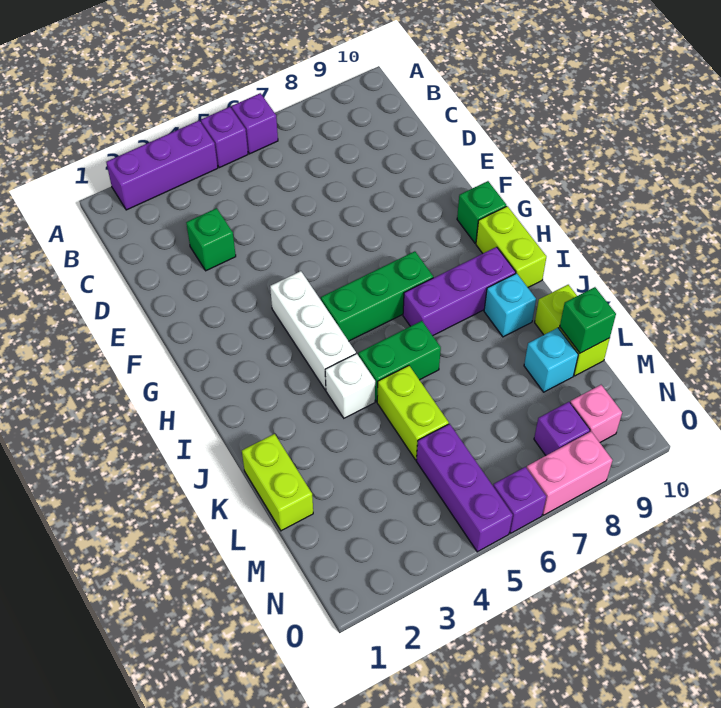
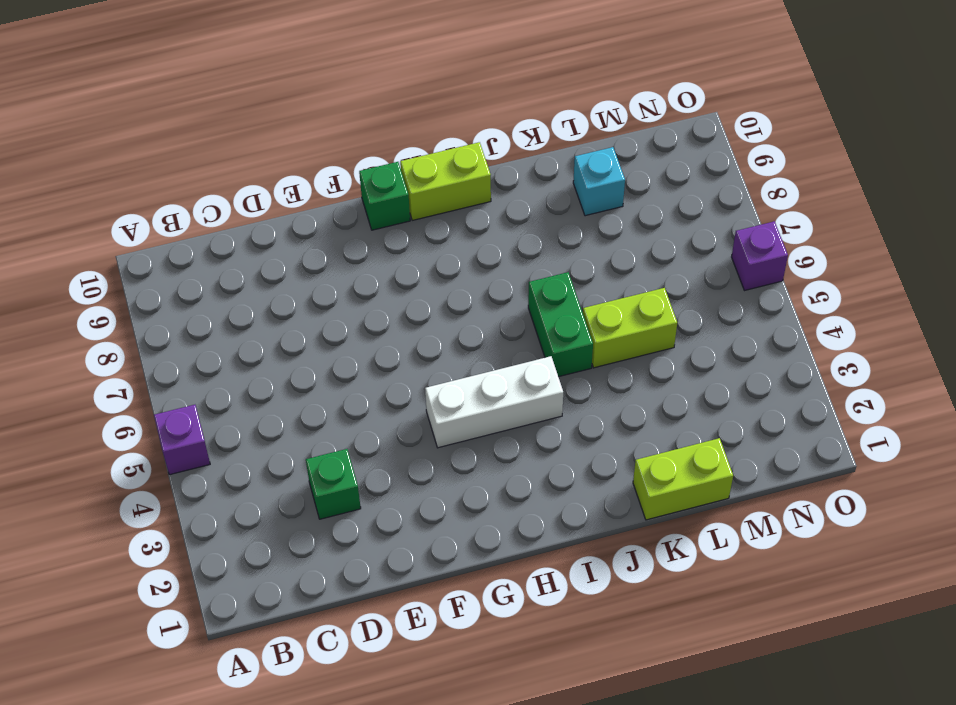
none -> purple 1x3 brick [106,121,218,210]
none -> purple 1x1 brick [232,93,278,154]
none -> green 1x3 brick [321,251,433,341]

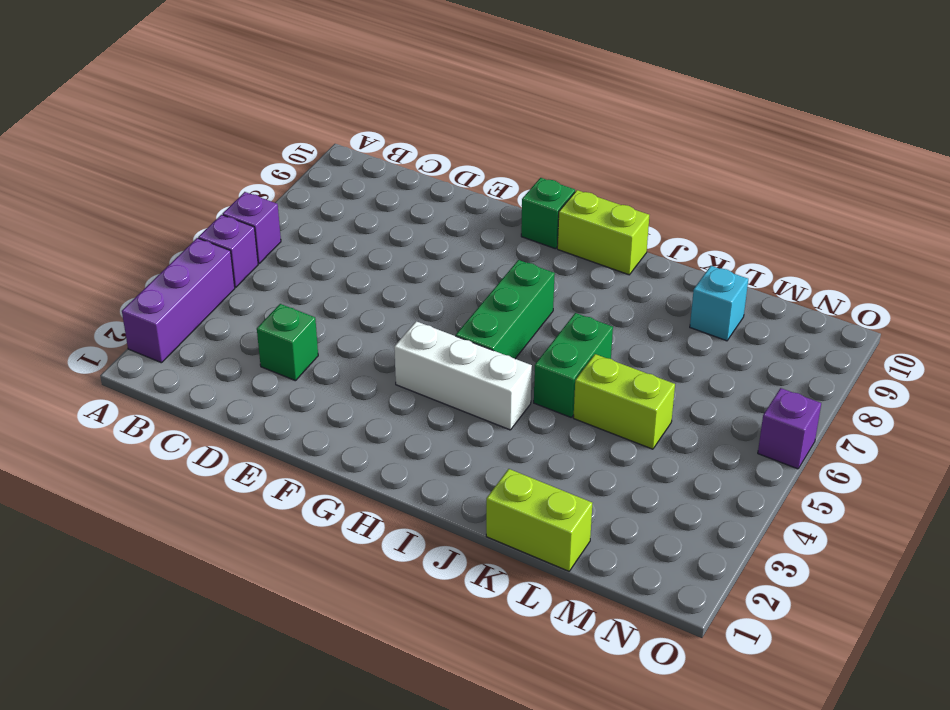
none -> purple 1x3 brick [403,247,516,336]
none -> white 1x1 brick [325,354,375,418]
none -> cyan 1x1 brick [484,273,536,337]

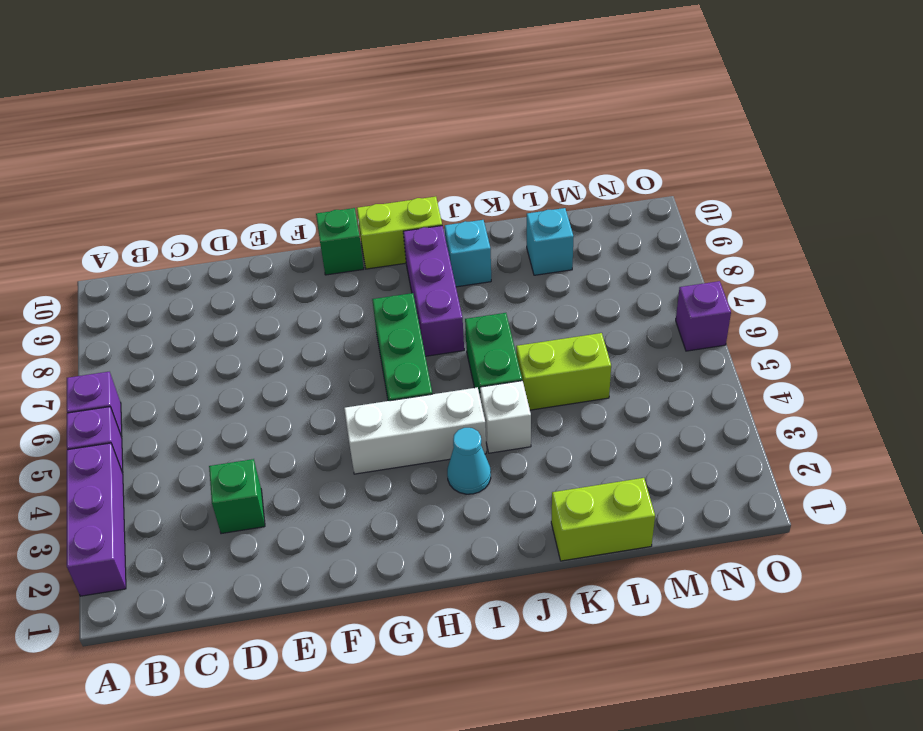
cyan 1x1 cone [447,428,491,494] -> none
none -> lime 1x2 brick [535,285,610,376]
none -> purple 1x3 brick [416,424,513,552]
none -> purple 1x1 brick [534,402,590,455]

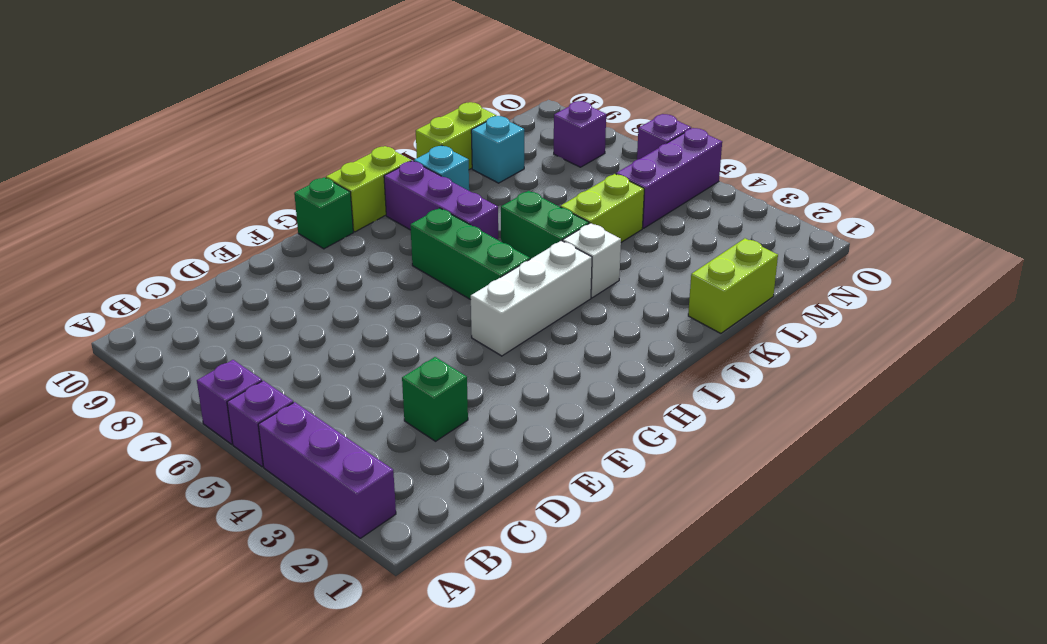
none -> pink 1x1 brick [570,385,622,442]
none -> pink 1x2 brick [527,432,612,515]
none -> green 1x1 brick [560,287,616,353]

